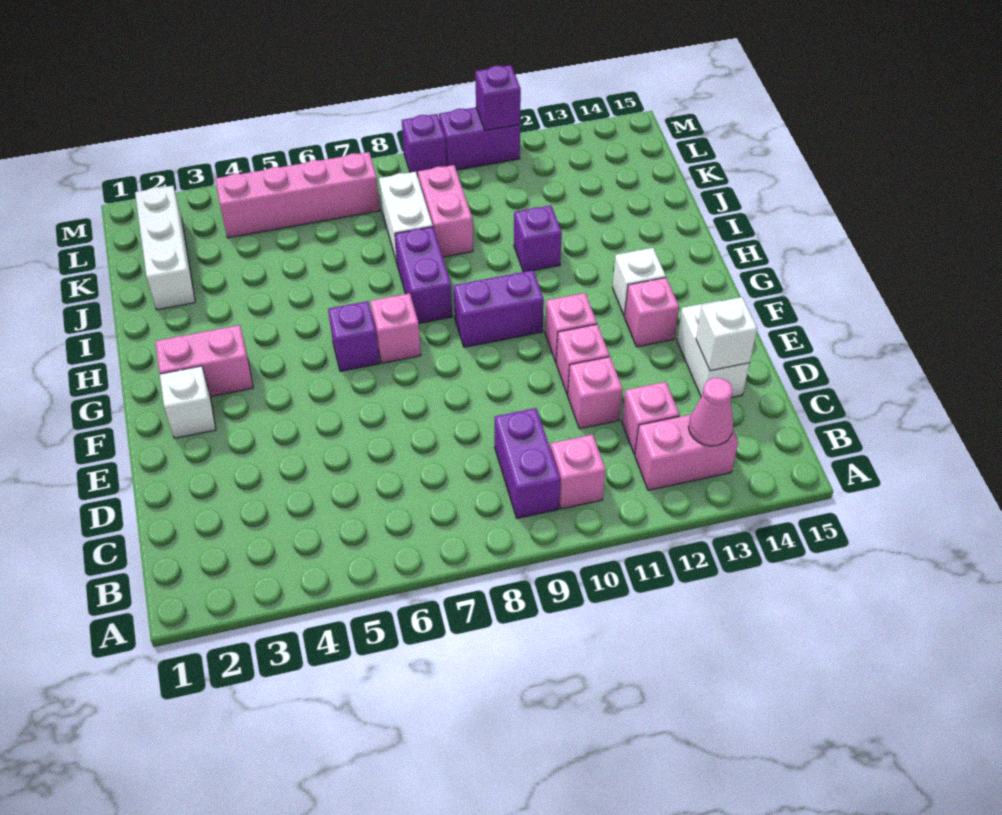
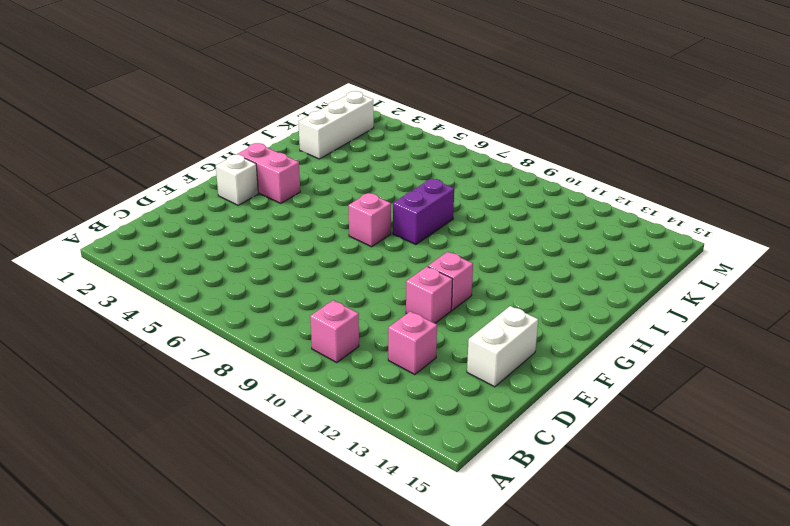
none -> purple 1x2 brick [495,408,560,518]
none -> pink 1x2 brick [635,414,738,490]
none -> pink 1x1 brick [568,357,623,429]

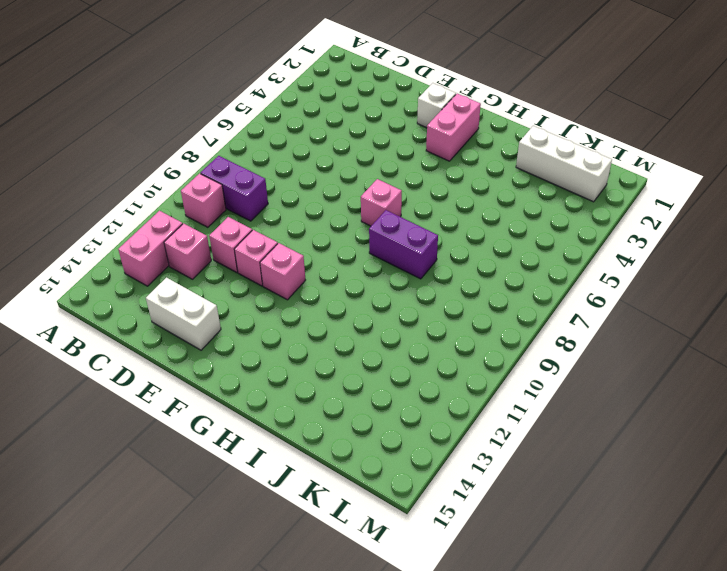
none -> pink 1x1 brick [625,278,679,347]
none -> purple 1x1 brick [328,301,379,371]
none -> purple 1x2 brick [453,270,544,347]

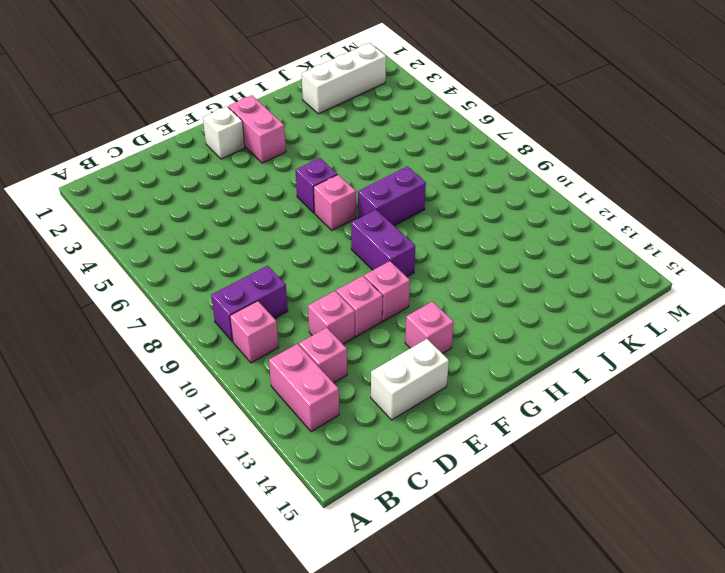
none -> white 1x1 brick [613,248,666,316]
none -> purple 1x1 brick [514,205,562,272]
none -> white 1x2 brick [379,172,433,265]

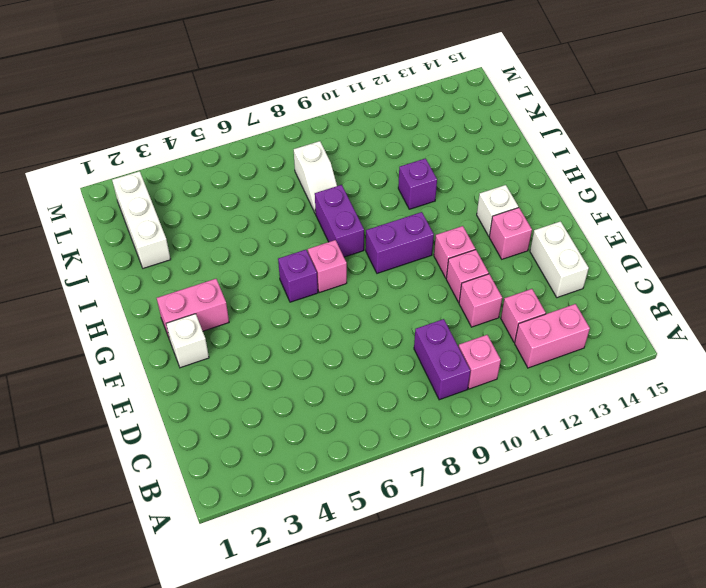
white 1x2 slope [294,141,337,214] -> white 1x2 brick [379,172,433,265]
none -> pink 1x2 brick [418,165,473,257]
none -> pink 1x4 brick [215,152,380,238]
none -> purple 1x1 brick [402,114,446,177]

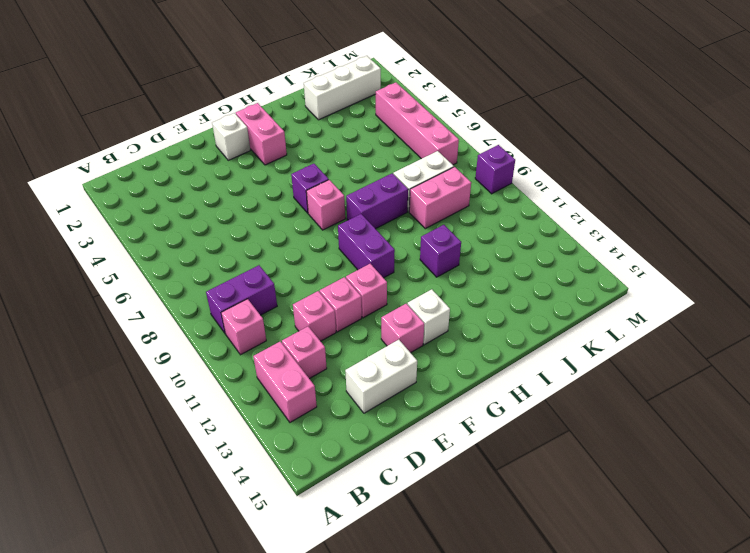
none -> purple 1x2 brick [439,107,520,170]
none -> pink 1x1 cone [689,378,733,446]
none -> white 1x1 brick [696,297,757,371]

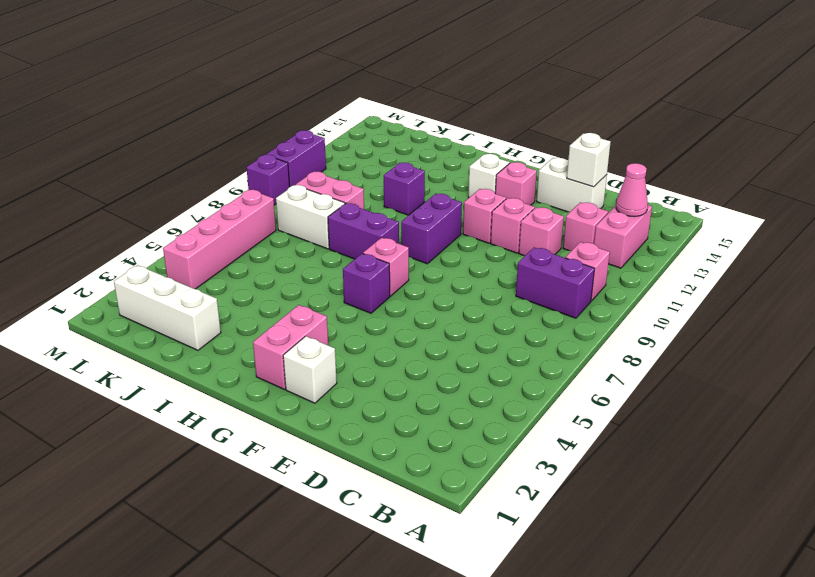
none -> purple 1x1 brick [475,65,521,130]

